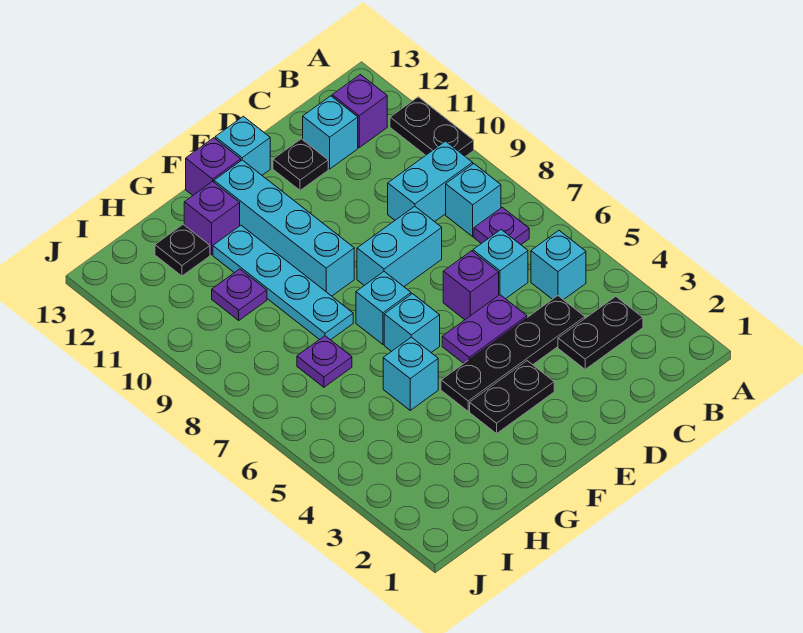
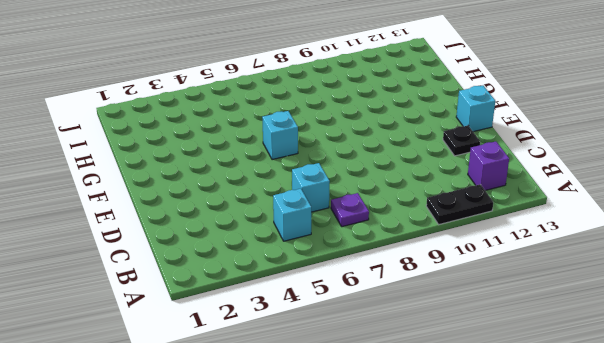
none -> black 1x2 plate [558,296,643,369]
none -> cyan 1x1 brick [446,164,501,237]
none -> cyan 1x2 brick [388,141,473,222]

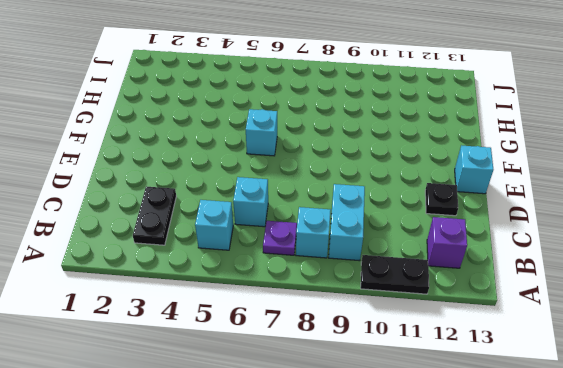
none -> black 1x4 plate [441,296,585,411]
none -> cyan 1x1 brick [303,96,358,169]
none -> purple 1x2 plate [442,295,527,363]

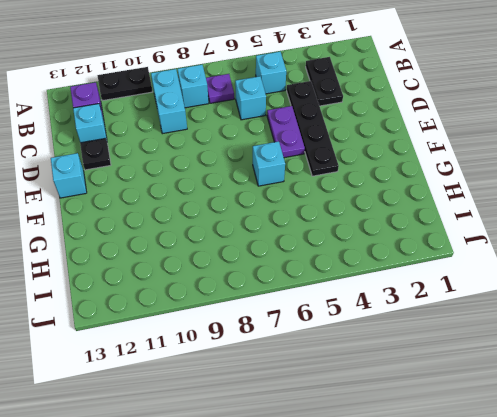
none -> purple 1x1 brick [443,251,499,320]
none -> cyan 1x2 brick [357,206,442,286]
none -> black 1x2 plate [470,361,554,434]

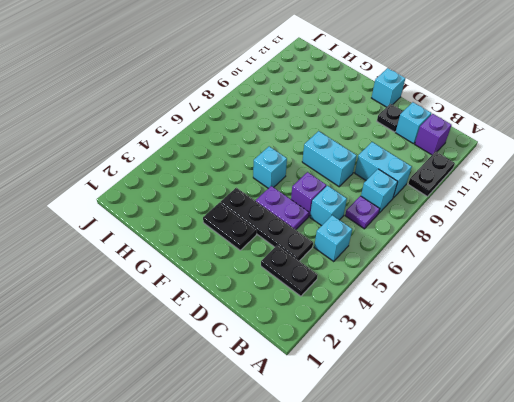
none -> cyan 1x1 brick [356,272,411,344]
none -> cyan 1x4 brick [214,160,354,296]
none -> purple 1x1 brick [186,138,241,195]

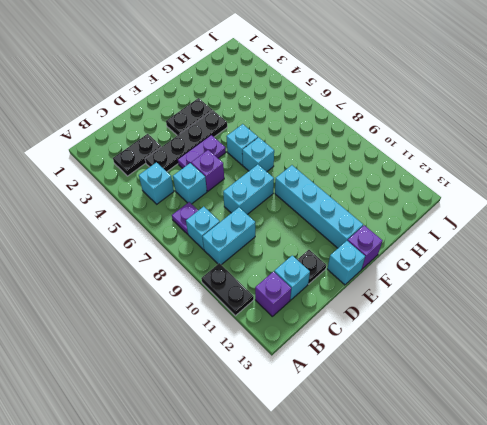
none -> cyan 1x1 brick [383,337,438,410]
none -> cyan 1x4 plate [213,225,353,340]
none -> purple 1x1 brick [184,181,240,255]

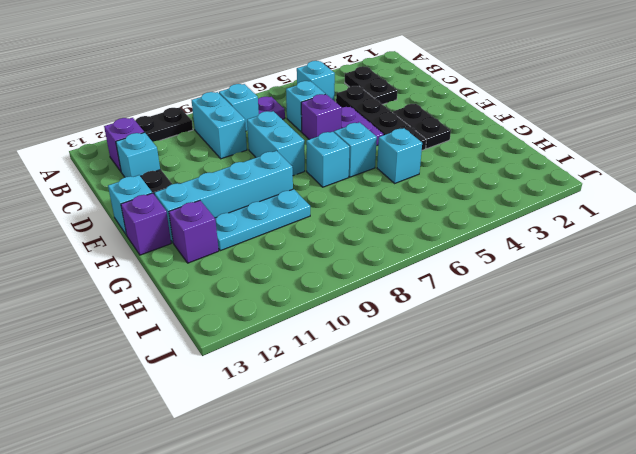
cyan 1x3 plate [215,189,310,251] -> cyan 1x4 plate [213,225,353,340]
none -> purple 1x1 plate [297,336,352,387]
none -> purple 1x1 plate [212,269,267,320]
none -> black 1x1 plate [155,225,210,276]

